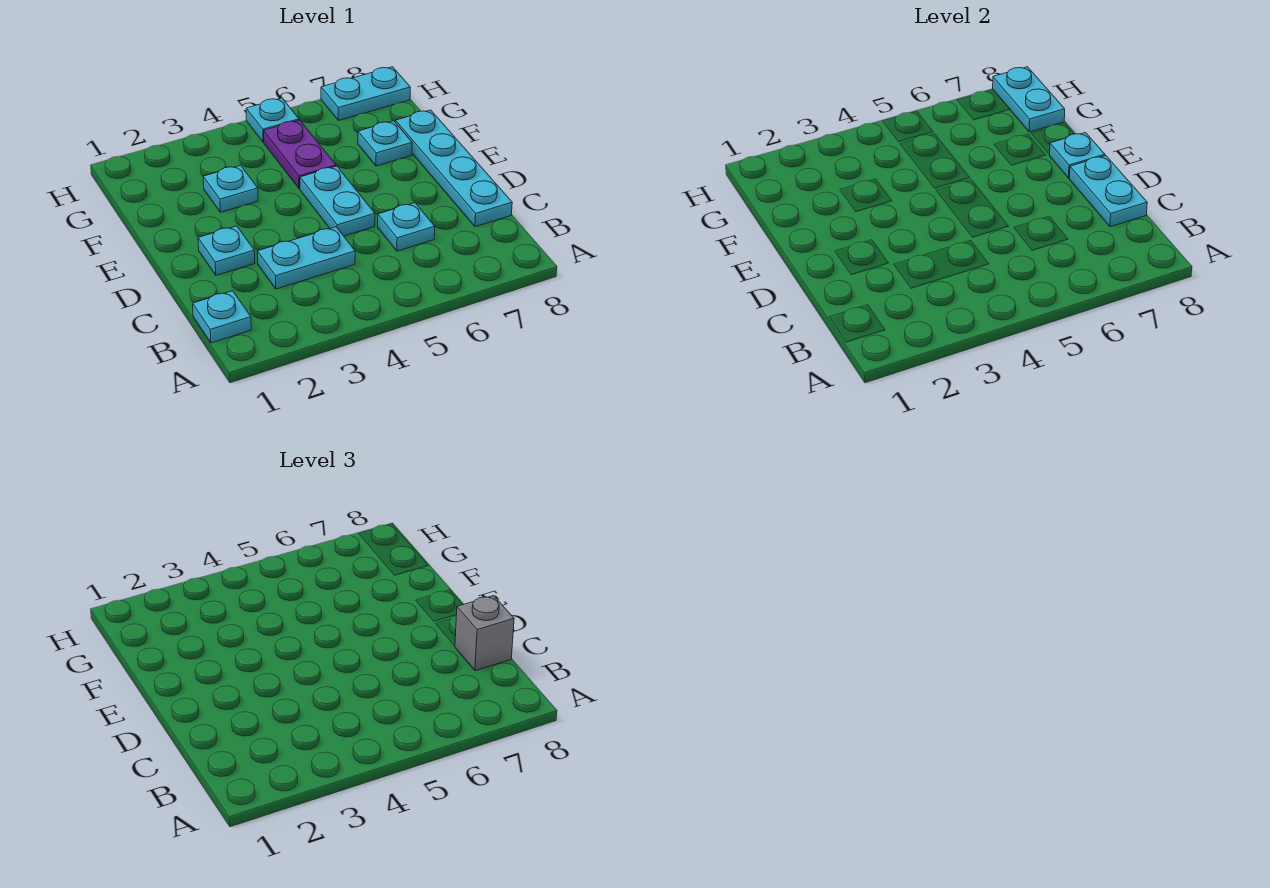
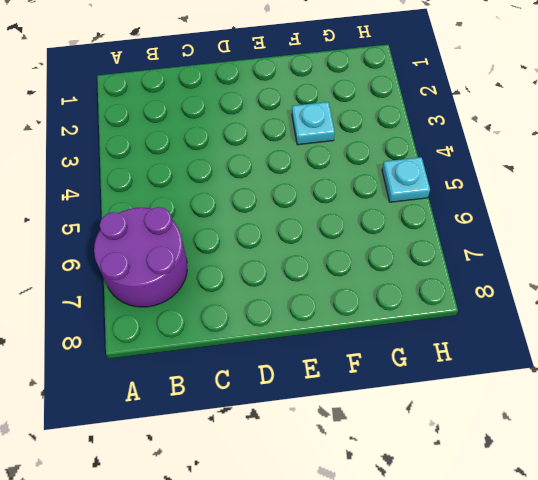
purple 2x2 round brick [94,207,187,307] -> none
none -> cyan 1x1 plate [193,291,251,343]
none -> cyan 1x2 plate [257,227,355,289]
none -> cyan 1x1 plate [378,203,435,251]

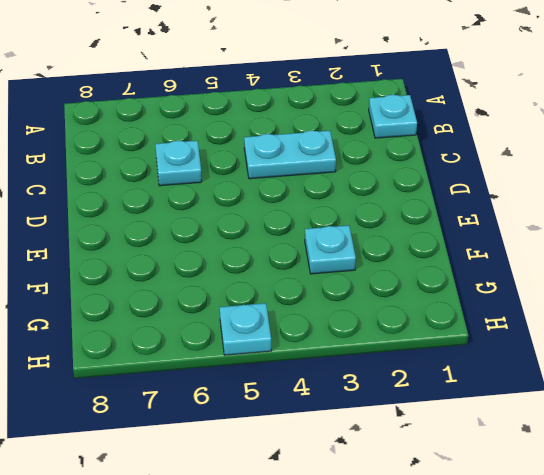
none -> cyan 1x4 plate [395,110,512,227]
none -> cyan 1x1 plate [198,226,255,275]
none -> cyan 1x2 plate [300,166,375,236]

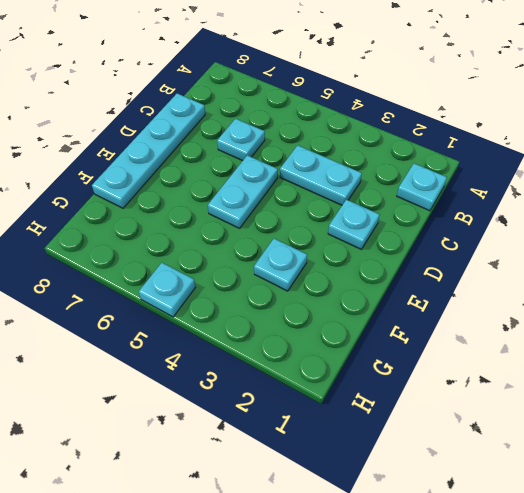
none -> purple 1x2 plate [264,120,336,189]
none -> cyan 1x1 plate [358,121,412,166]
none -> cyan 1x2 plate [321,67,410,121]

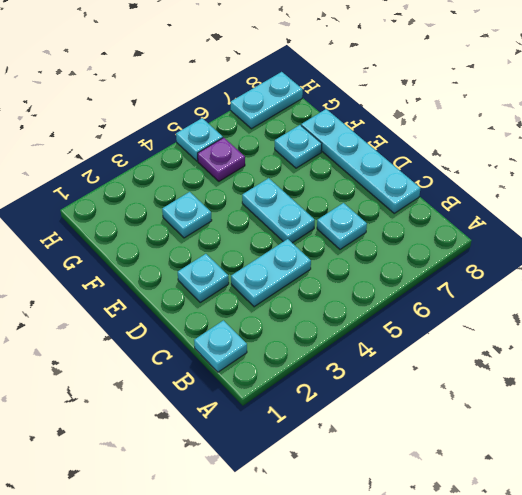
purple 1x1 plate [198,138,245,181] -> purple 1x2 plate [264,120,336,189]
none -> cyan 1x2 plate [1069,156,1147,227]
none -> cyan 1x1 plate [1050,133,1105,178]
none -> cyan 1x2 plate [993,67,1065,132]

